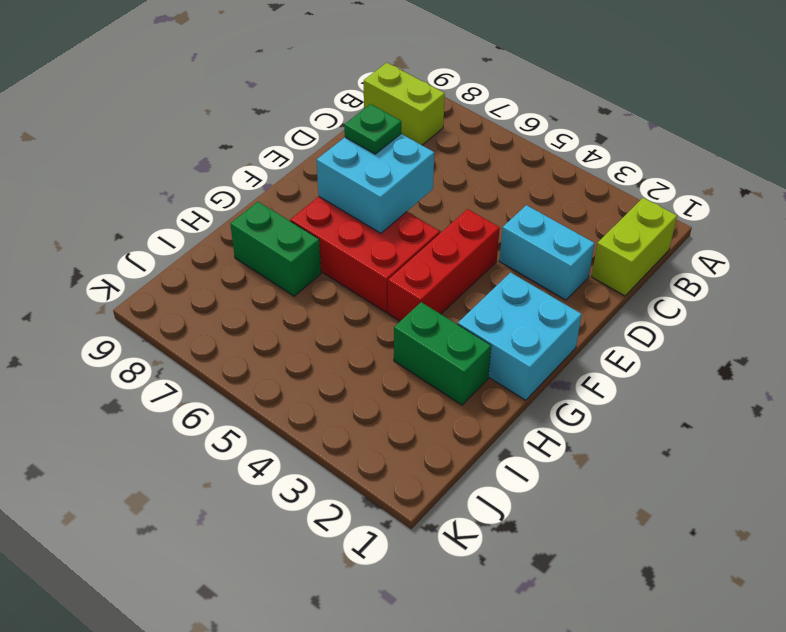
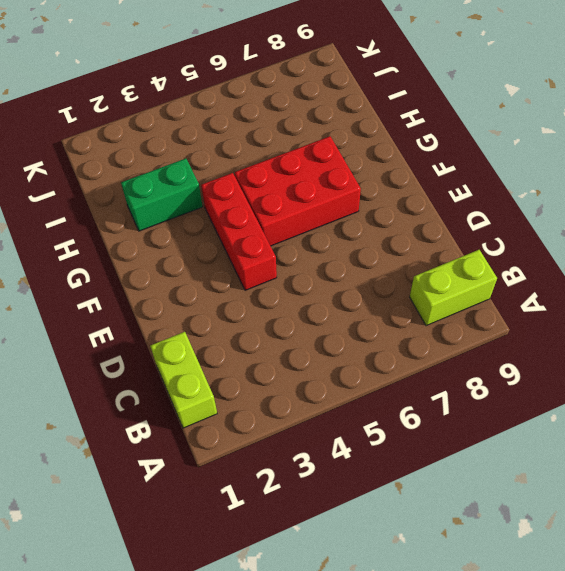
none -> cyan 1x2 brick [499,205,595,300]
none -> cyan 2x2 brick [458,273,582,400]

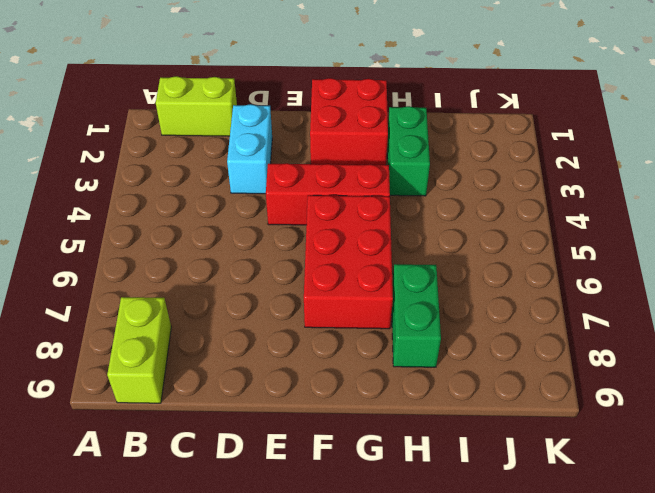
red 2x2 brick [310,78,388,165] -> cyan 2x2 brick [458,273,582,400]
none -> cyan 2x2 brick [317,134,434,233]
none -> green 1x1 plate [344,104,401,154]

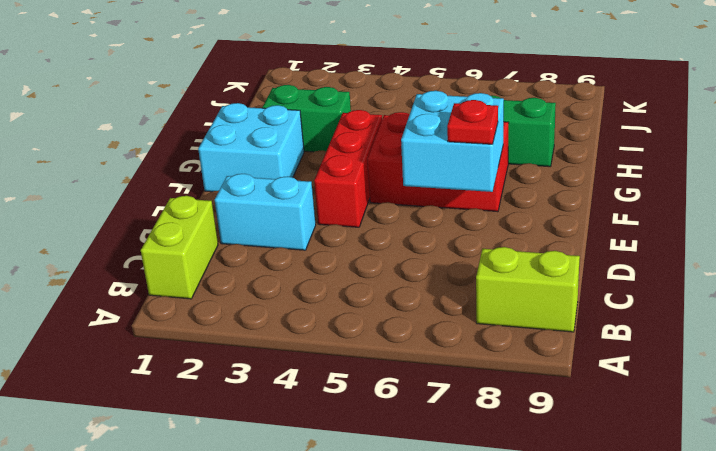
red 1x1 plate [447,100,498,144] -> green 1x1 plate [344,104,401,154]

